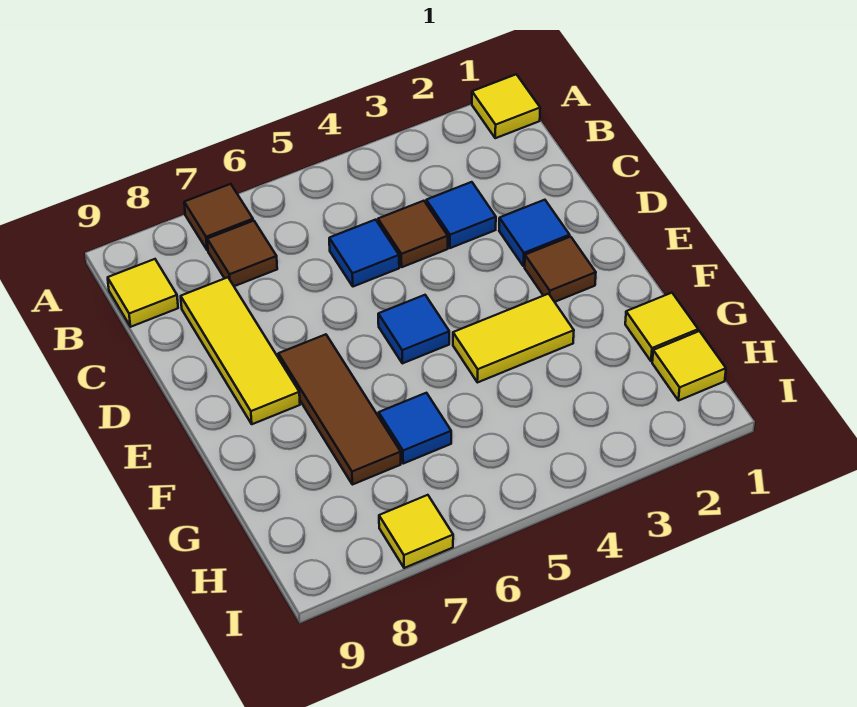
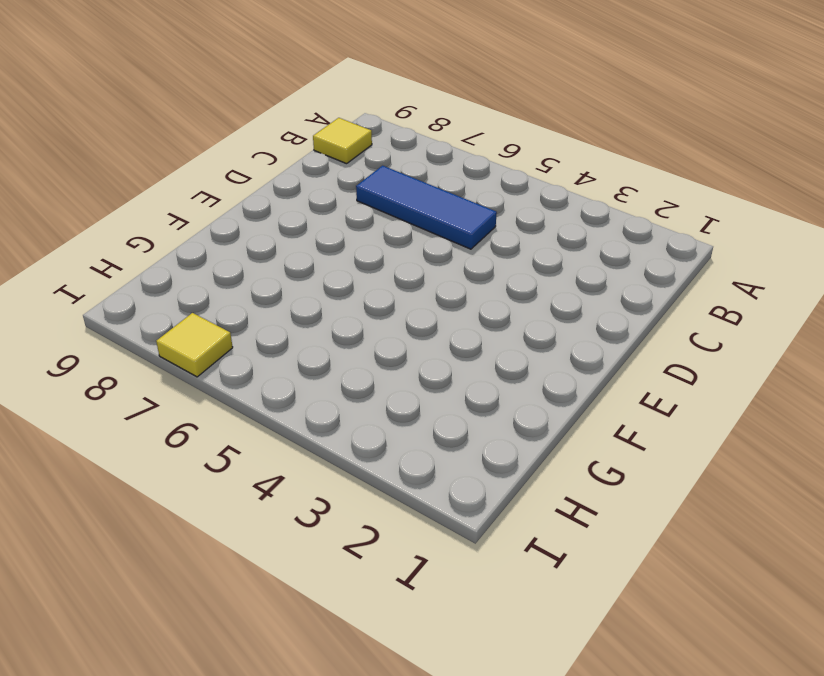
blue 1x3 tile [356,166,497,249] -> blue 1x1 tile [329,220,399,287]
none -> yellow 1x1 tile [472,74,540,138]
none -> brown 1x1 tile [184,184,253,250]
none -> brown 1x1 tile [207,221,277,286]

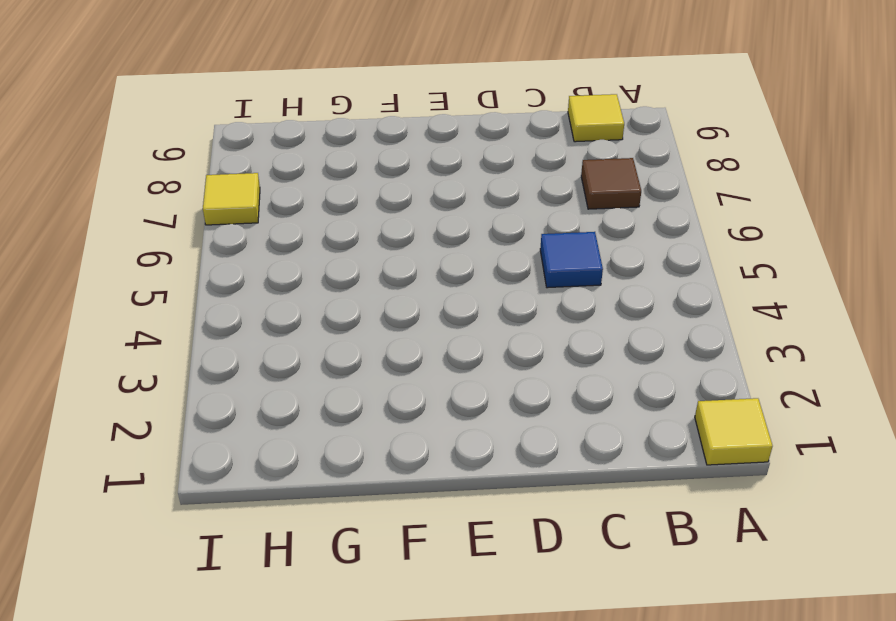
none -> brown 1x1 tile [184,184,253,250]
none -> blue 1x1 tile [426,182,496,248]
none -> brown 1x1 tile [378,201,448,267]

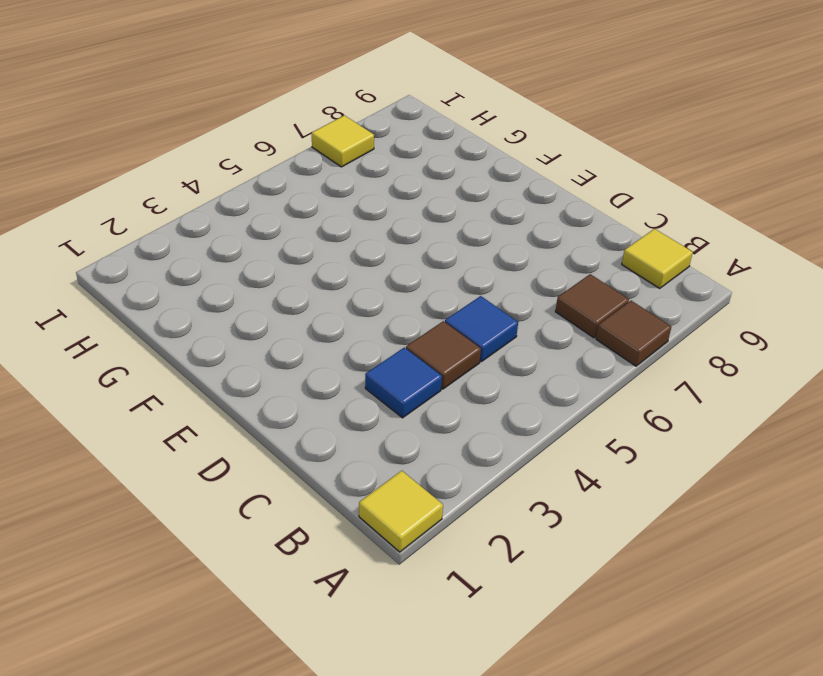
none -> yellow 1x3 tile [181,277,300,424]
none -> blue 1x1 tile [499,200,570,266]
none -> brown 1x1 tile [525,237,596,302]

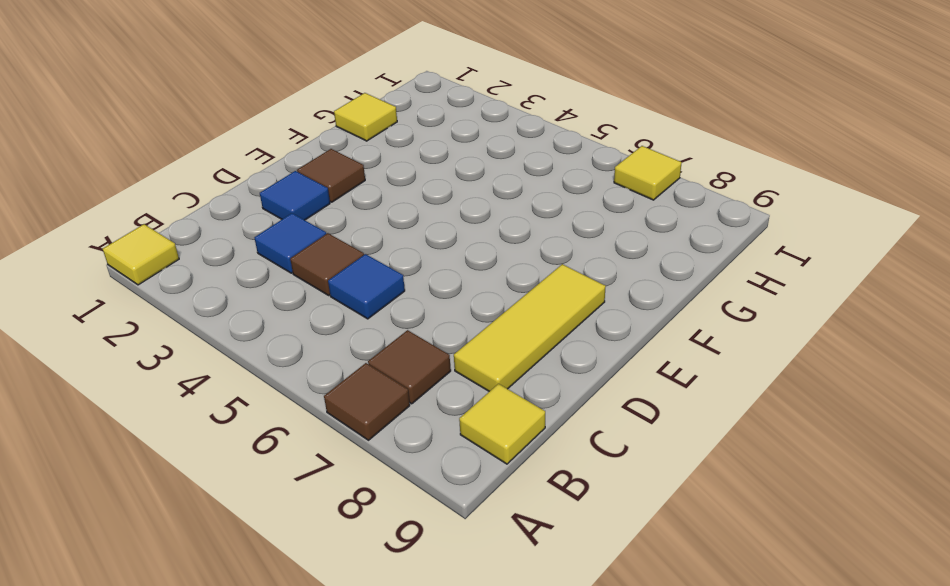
none -> blue 1x1 tile [378,295,449,363]
none -> brown 1x3 tile [278,334,401,485]
none -> yellow 1x2 tile [453,294,574,383]

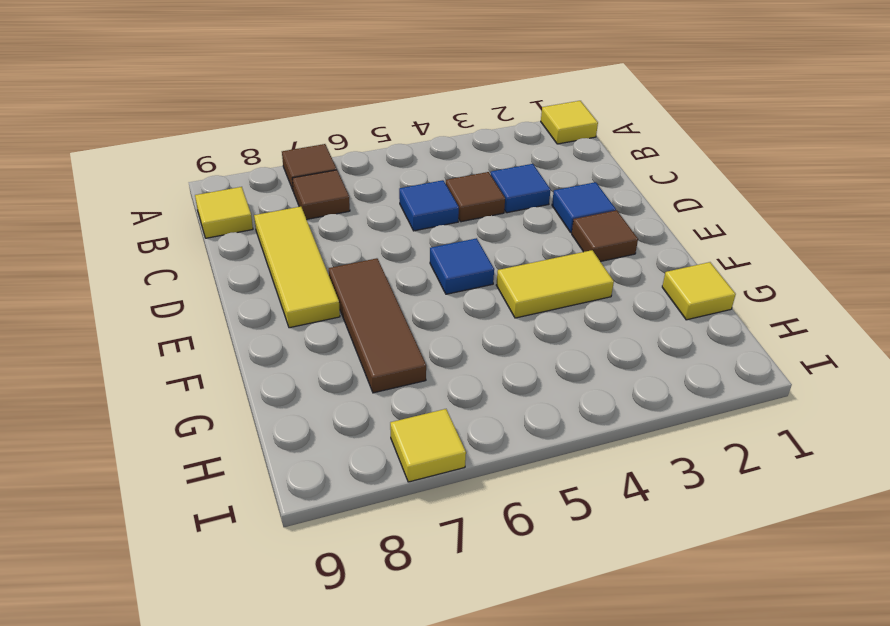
none -> blue 1x1 tile [379,393,451,464]
none -> yellow 1x1 tile [652,331,726,401]

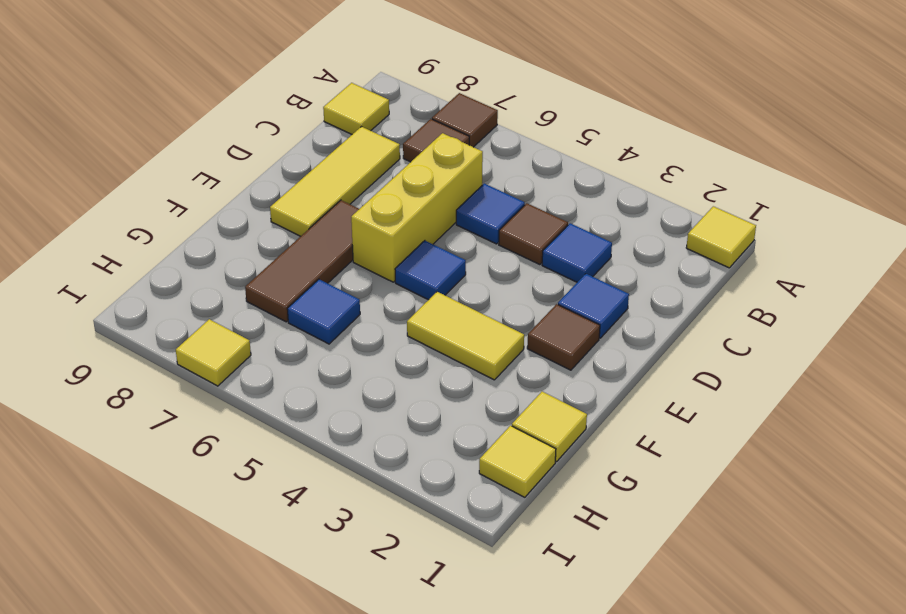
yellow 1x3 brick [351,133,483,282] -> none

